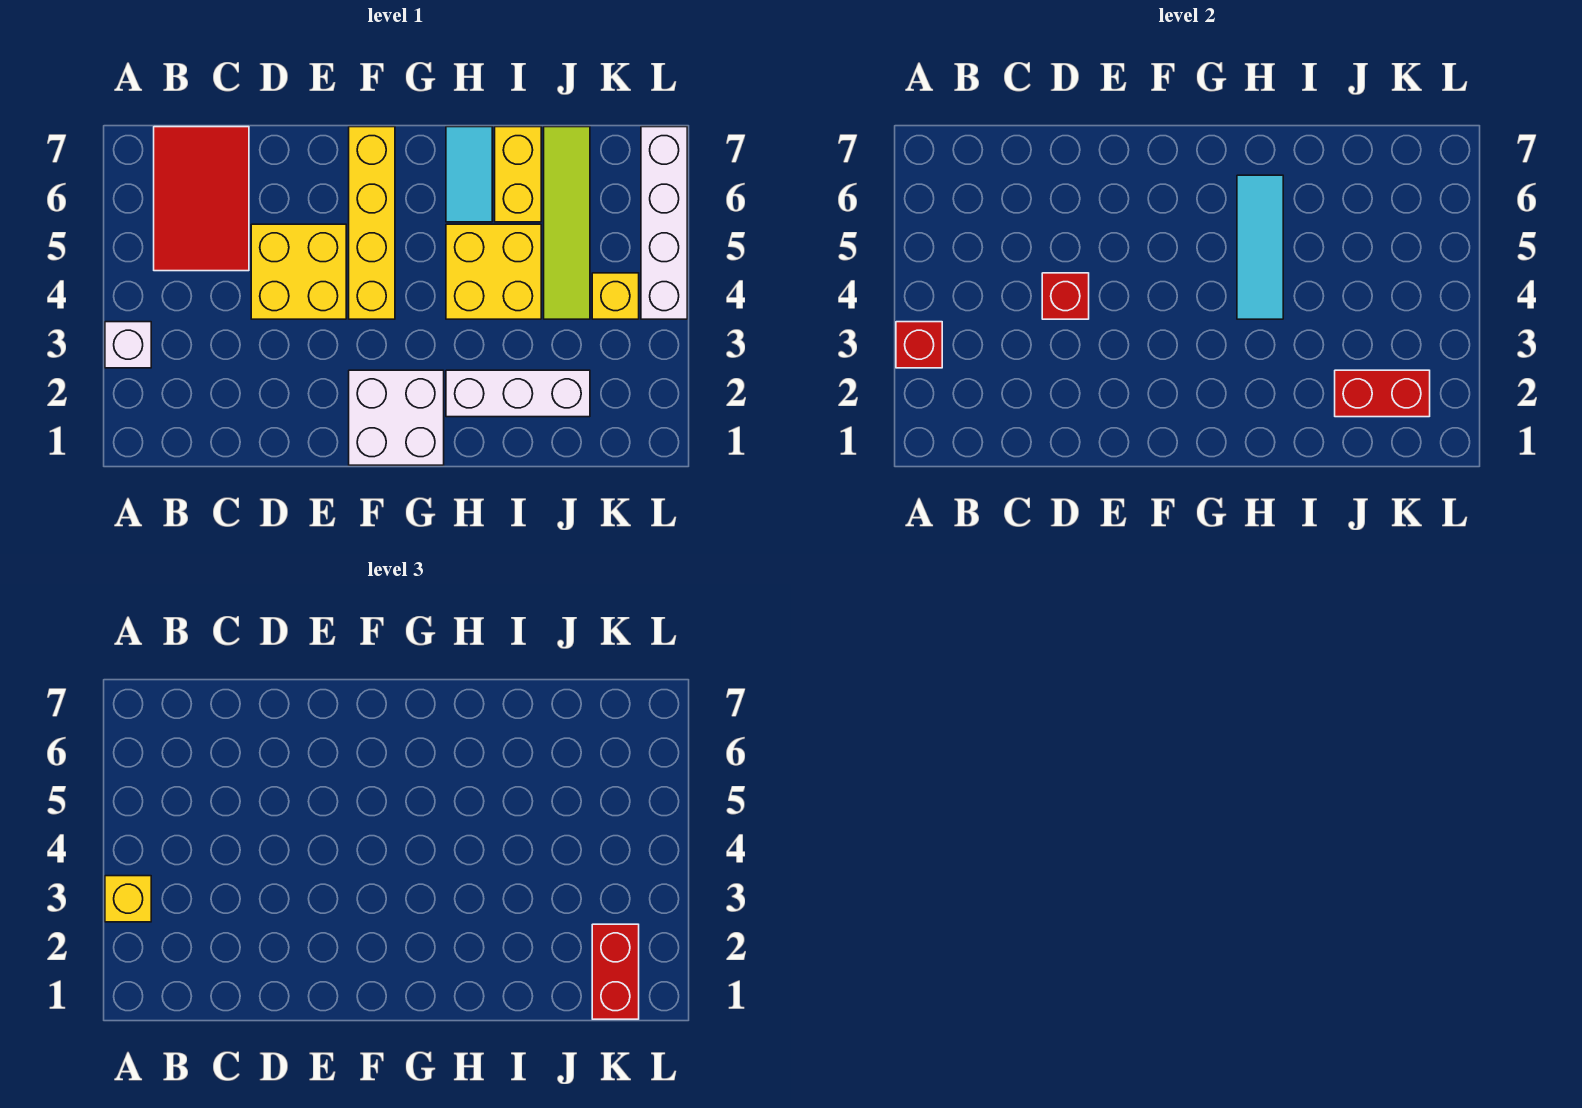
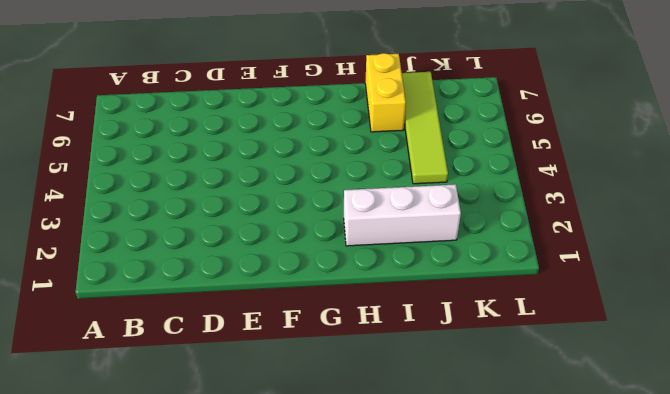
none -> white 1x1 brick [105,322,151,368]
none -> red 2x3 tile [154,127,249,271]
none -> yellow 2x2 brick [251,224,346,319]

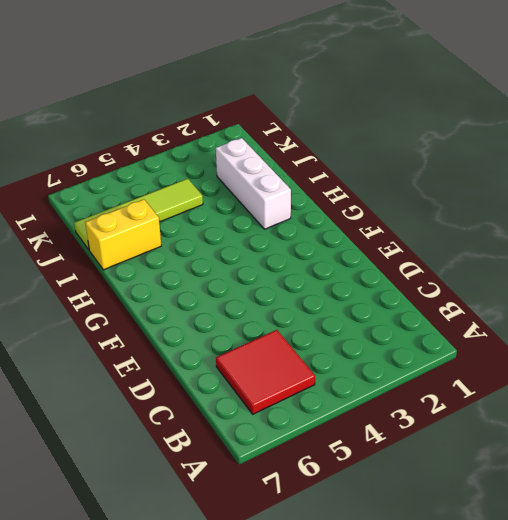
red 2x2 tile [216,330,315,414] -> red 2x3 tile [154,127,249,271]
none -> white 1x1 brick [105,322,151,368]
none -> yellow 2x2 brick [251,224,346,319]
none -> white 2x2 brick [349,370,444,465]

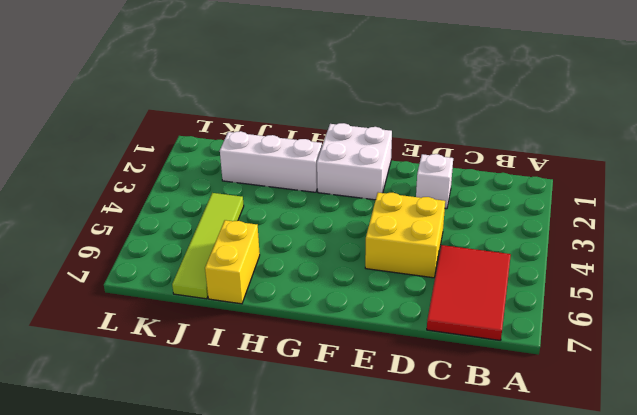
white 1x1 brick [416,154,453,209] -> white 1x1 brick moved to [105,322,151,368]
none -> yellow 1x4 brick [349,127,395,319]
none -> yellow 2x2 brick [446,224,541,319]
none -> cyan 1x2 tile [446,127,492,222]

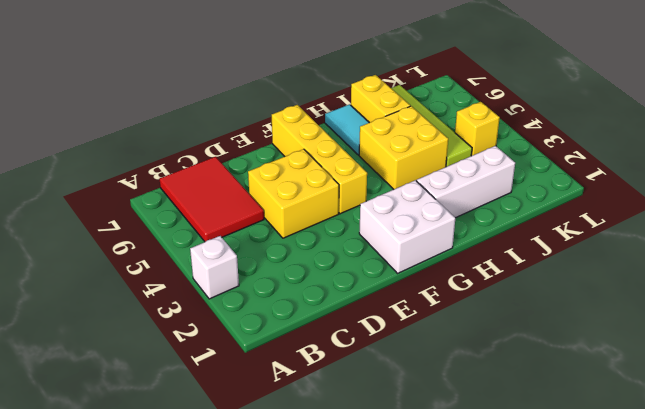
none -> white 1x4 brick [641,127,687,319]
none -> red 1x1 brick [896,322,942,368]
none -> red 1x1 brick [1042,273,1089,319]

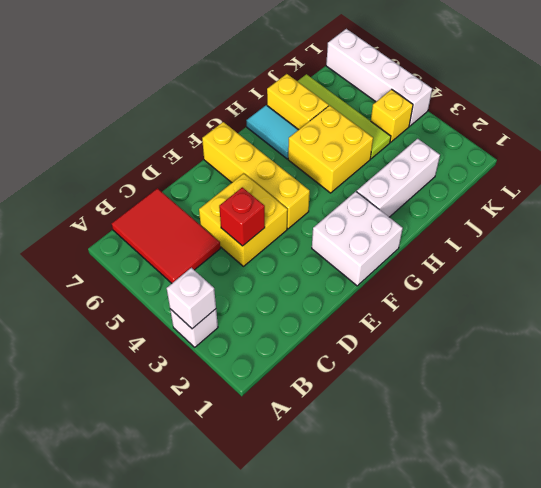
white 1x1 brick [167,268,216,329] -> red 1x1 brick [896,322,942,368]
none -> cyan 1x3 tile [1237,175,1283,319]
none -> red 1x2 brick [1335,370,1430,417]
none -> yellow 1x1 brick [105,876,151,922]

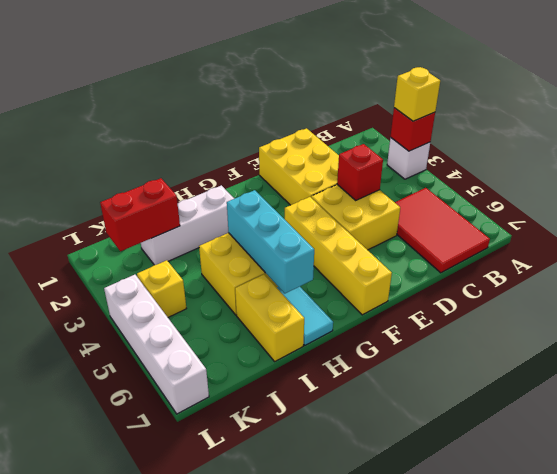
yellow 2x3 brick [259,128,339,205] -> none
cyan 1x3 brick [227,190,314,293] -> cyan 1x3 tile [1237,175,1283,319]
none -> white 2x2 brick [349,370,444,465]
none -> lime 1x4 tile [544,127,590,319]
none -> red 1x2 brick [592,924,639,1019]

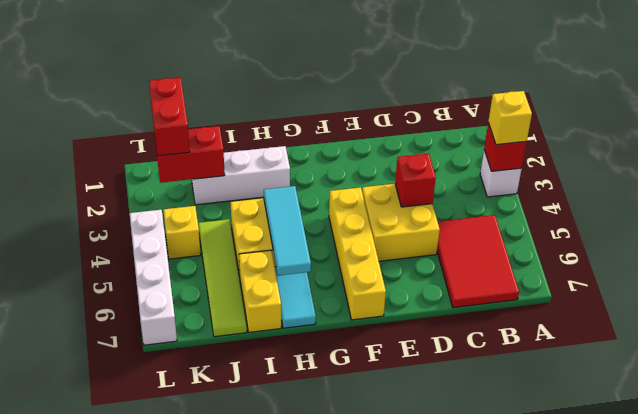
none -> white 2x2 brick [349,370,444,465]

